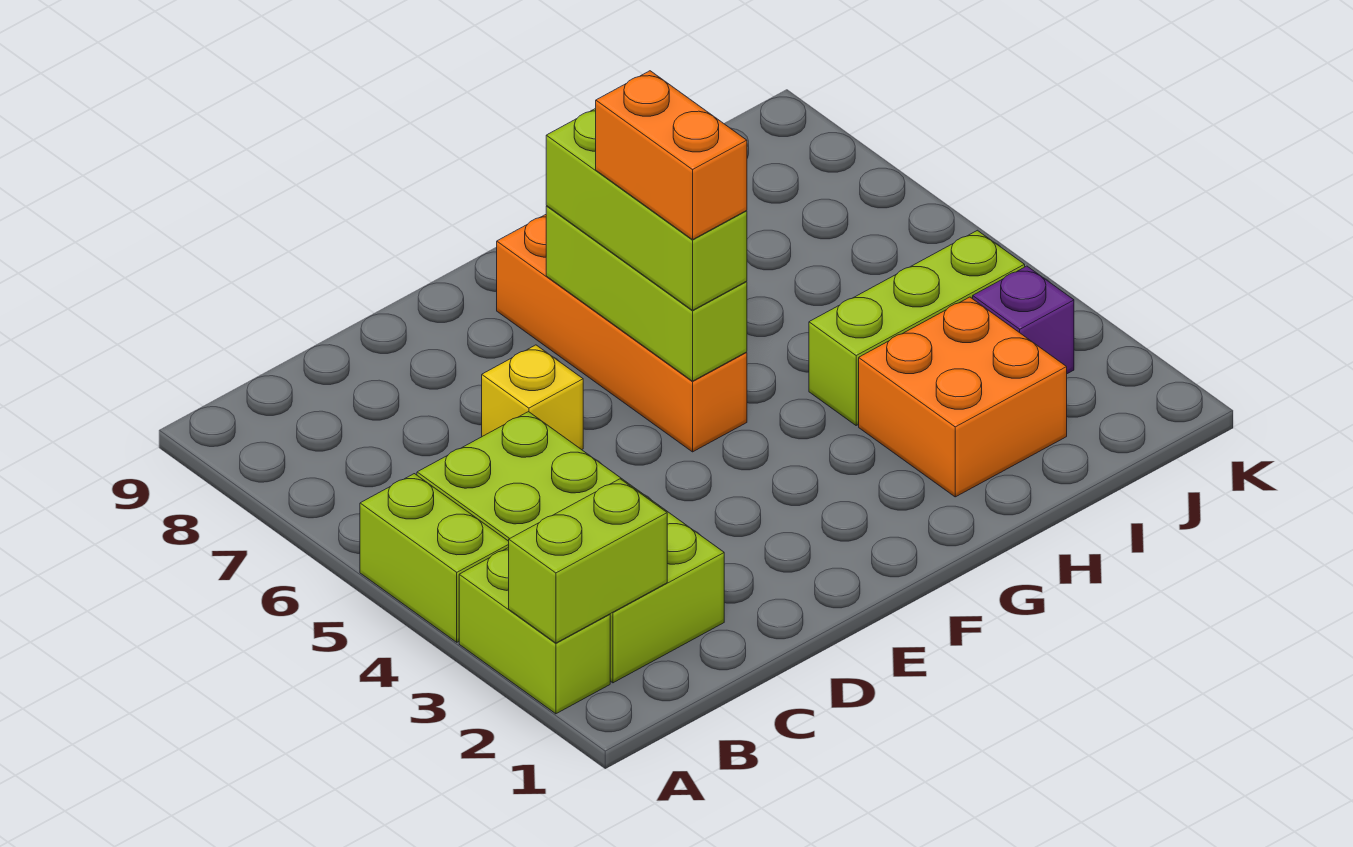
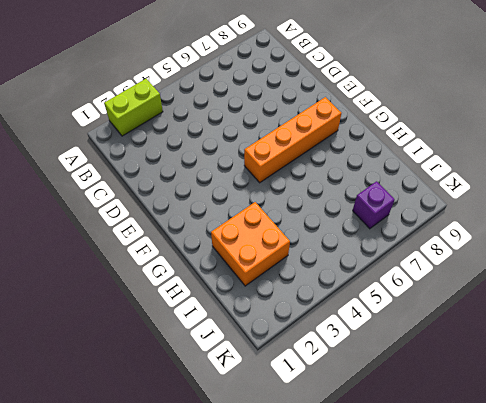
purple 1x1 brick [353,181,395,229] -> purple 1x1 brick moved to [973,266,1074,374]
none -> lime 1x2 brick [360,474,509,642]
none -> lime 2x4 brick [417,412,724,683]
none -> yellow 1x1 brick [482,345,583,450]

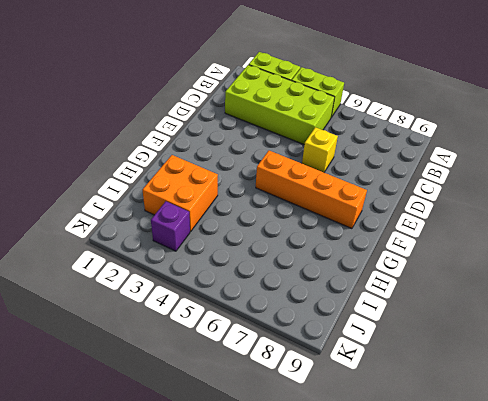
none -> lime 1x3 brick [809,230,1025,425]
none -> lime 1x2 brick [509,479,667,643]
none -> lime 1x3 brick [546,206,747,381]

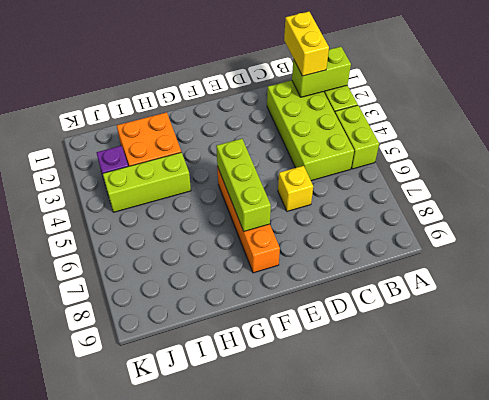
yellow 1x2 brick [284,12,329,76] -> none
none -> lime 1x3 brick [546,108,747,310]
none -> orange 1x2 brick [596,71,747,240]

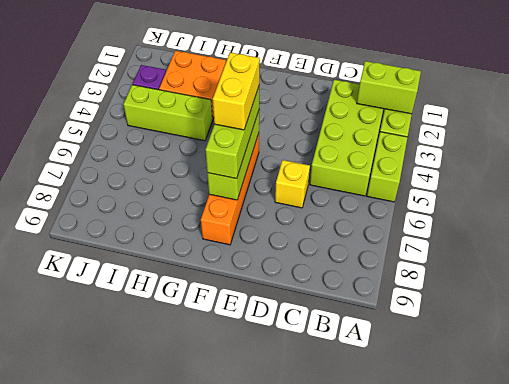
yellow 1x2 brick [213,52,260,130] -> orange 1x2 brick [596,71,747,240]

